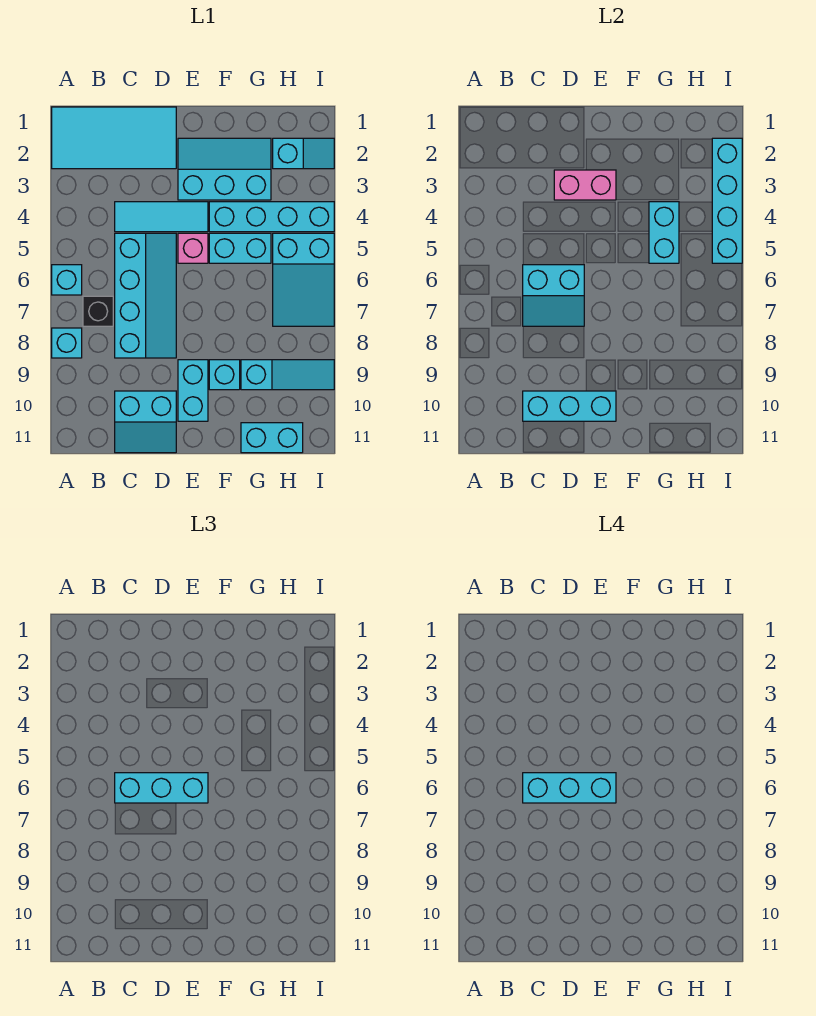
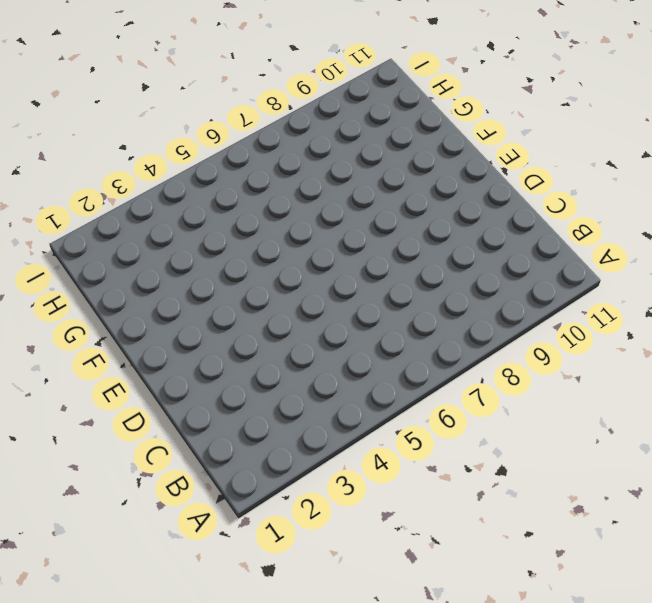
none -> cyan 2x4 tile [52,107,176,169]
none -> cyan 1x1 brick [52,265,82,295]
none -> cyan 1x1 brick [52,328,82,358]

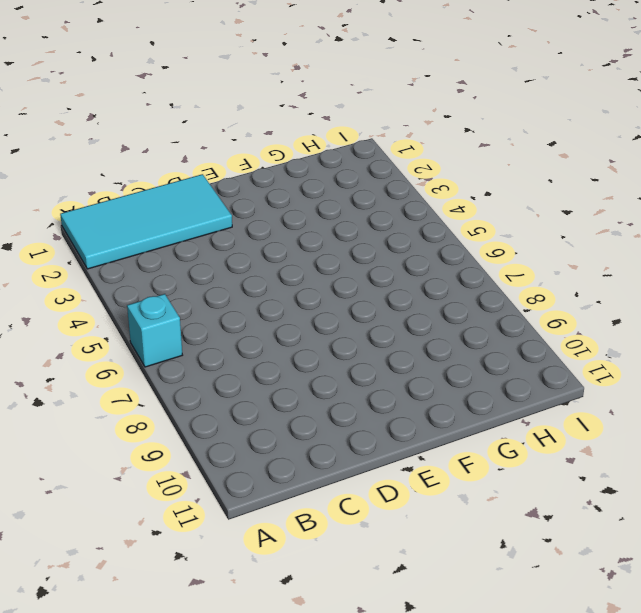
none -> cyan 1x1 brick [52,328,82,358]
none -> black 1x1 brick [83,296,113,326]
none -> cyan 1x3 tile [115,202,208,232]

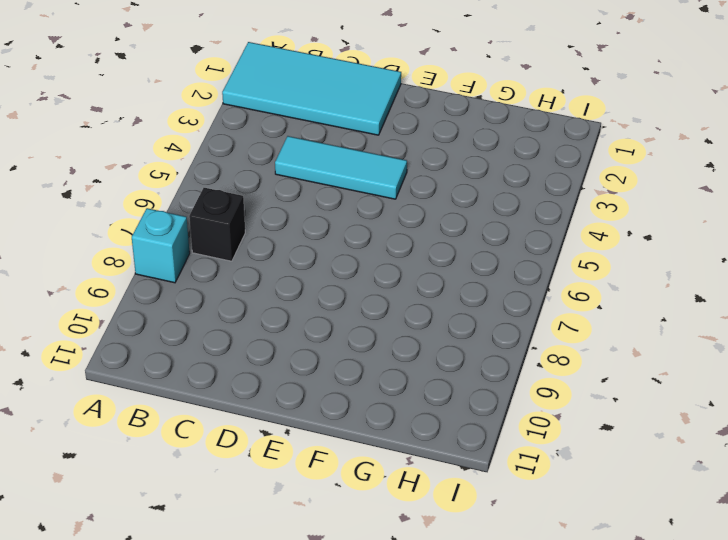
none -> cyan 1x1 brick [52,265,82,295]
none -> cyan 2x4 slope [115,233,176,358]
none -> cyan 2x2 slope [115,391,176,453]

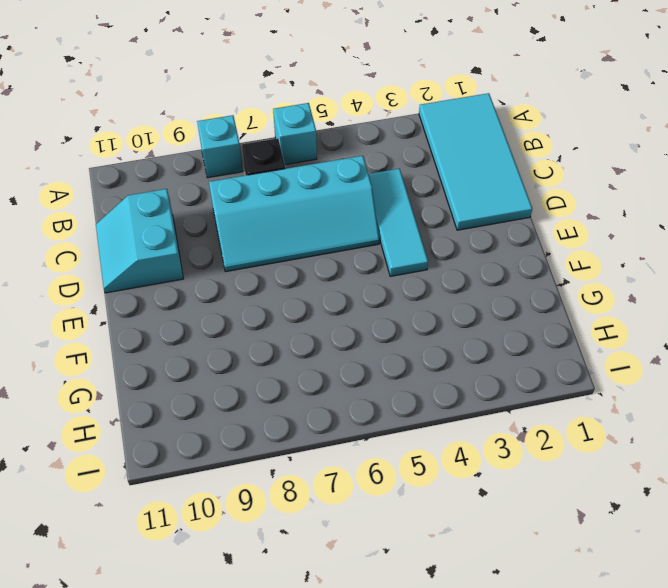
none -> cyan 2x3 slope [178,138,271,200]
none -> pink 1x1 brick [178,233,208,263]
none -> cyan 1x2 brick [178,360,208,421]

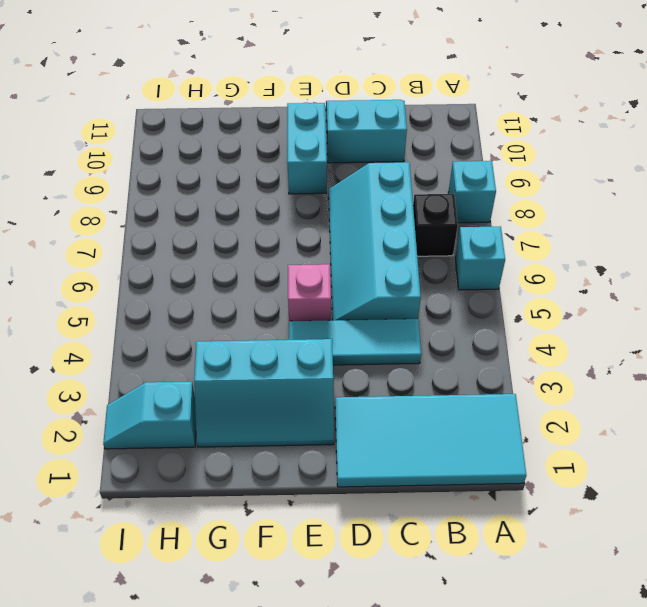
none -> cyan 1x4 brick [209,202,334,232]
none -> cyan 1x2 brick [209,233,271,263]
none -> cyan 1x1 brick [209,360,240,390]

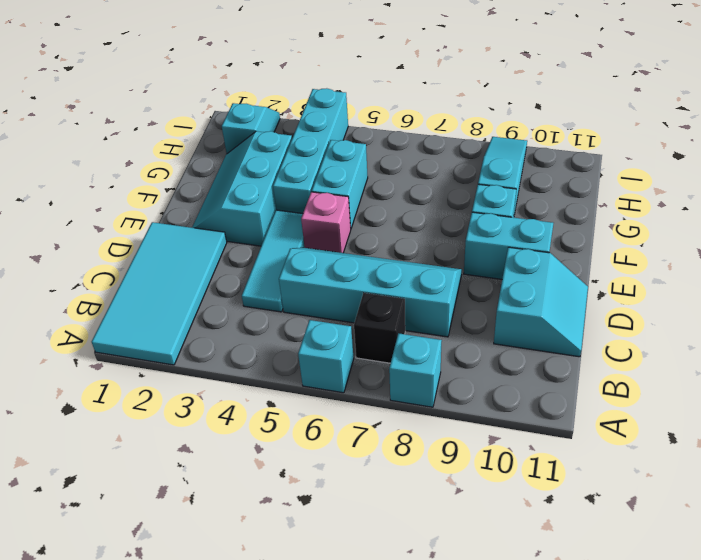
none -> cyan 1x2 brick [241,423,303,453]
none -> cyan 2x3 slope [273,233,334,326]
none -> cyan 2x2 slope [523,265,584,326]

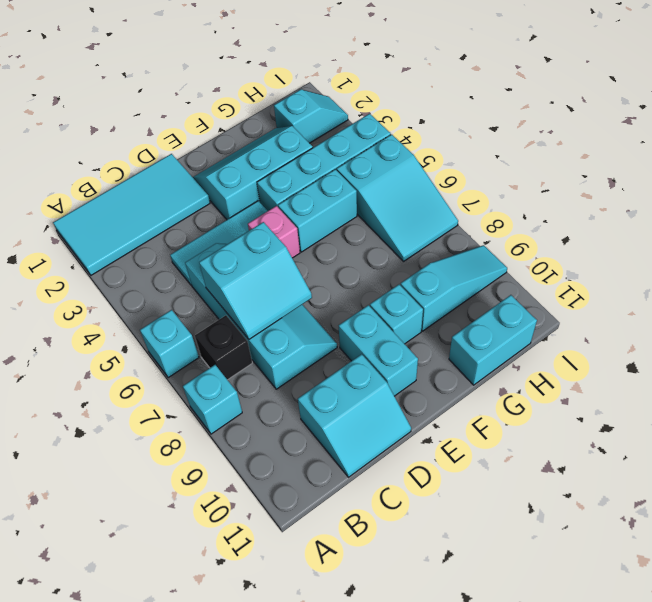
none -> cyan 1x3 brick [523,391,616,421]
none -> pink 1x2 brick [554,170,616,200]
none -> cyan 1x2 brick [649,202,679,263]

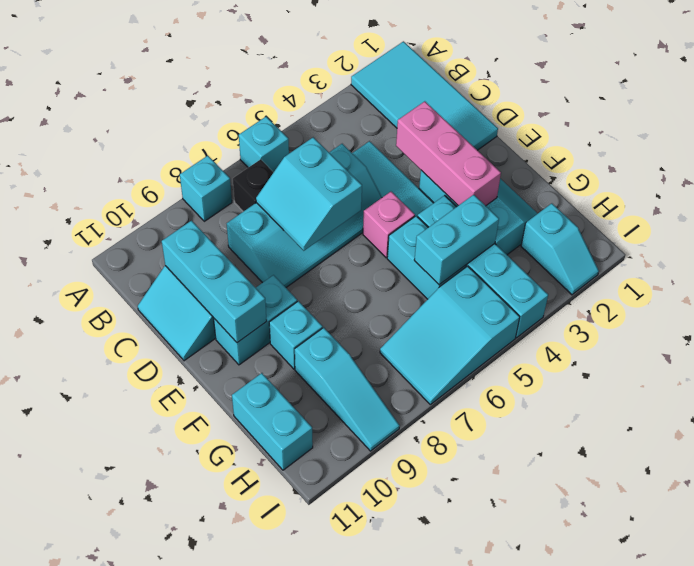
pink 1x3 brick [396,101,501,206] -> pink 1x2 brick [554,170,616,200]
none -> cyan 1x4 brick [712,138,742,263]
none -> cyan 1x3 brick [115,773,208,803]
none -> cyan 1x3 brick [523,773,616,803]

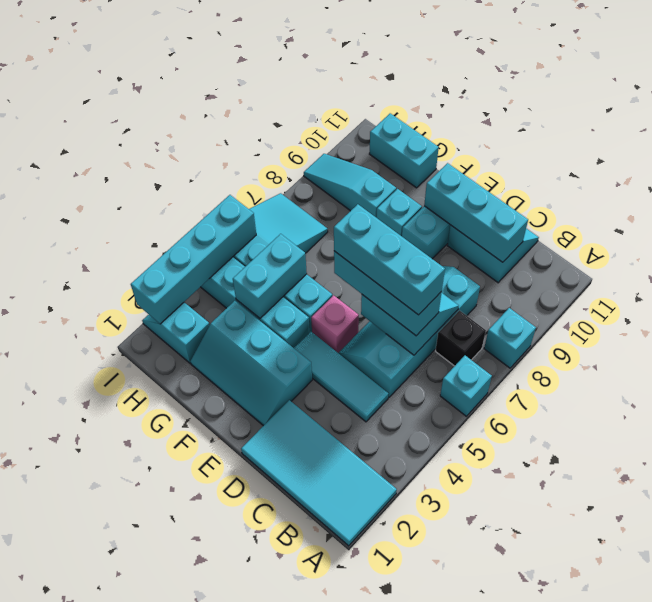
none -> pink 1x2 brick [554,170,616,200]

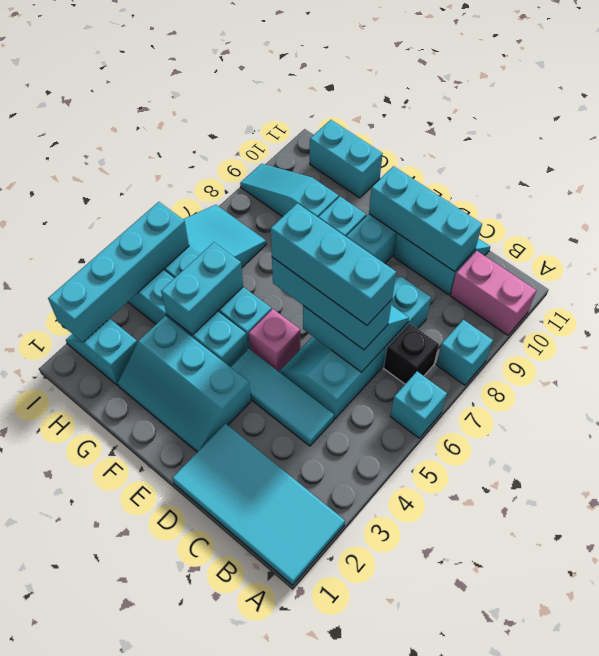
pink 1x2 brick [450,251,536,335] -> pink 1x2 brick moved to [554,170,616,200]

